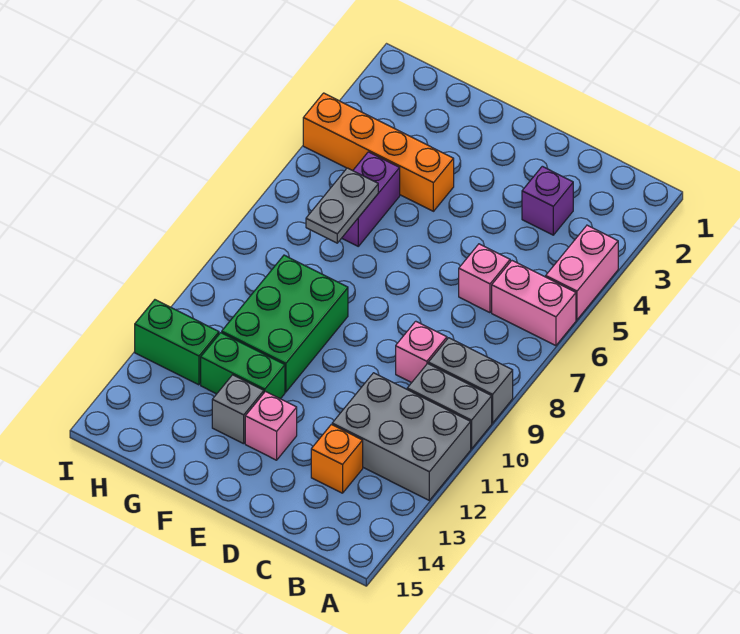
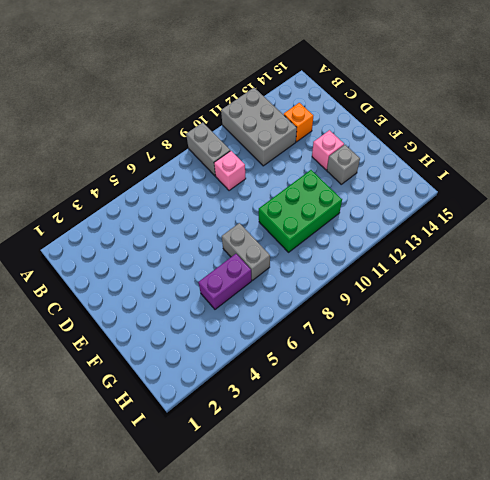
grey 1x2 brick [222,223,270,280] -> grey 1x2 brick moved to [407,364,492,449]
none -> pink 1x2 brick [546,225,618,320]
none -> pink 1x2 brick [492,261,576,346]
none -> purple 1x1 brick [522,166,573,235]

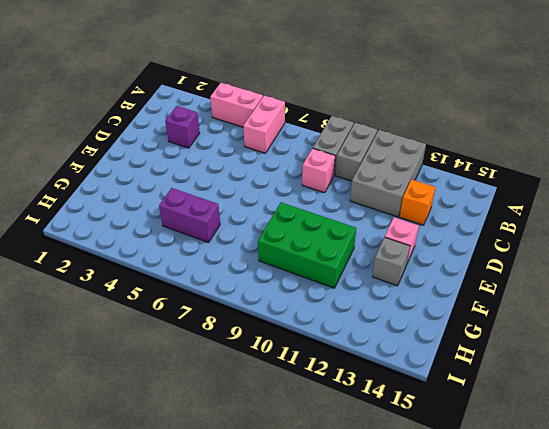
none -> pink 1x1 brick [459,244,510,313]
none -> orange 1x4 brick [303,93,454,211]
none -> green 1x2 brick [201,333,285,399]

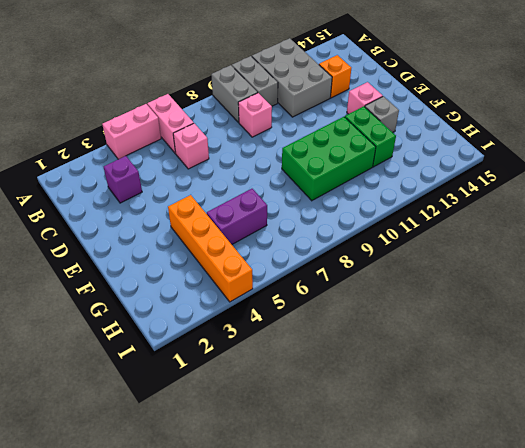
none -> green 1x2 brick [135,300,219,385]
none -> grey 1x2 plate [306,168,378,243]

